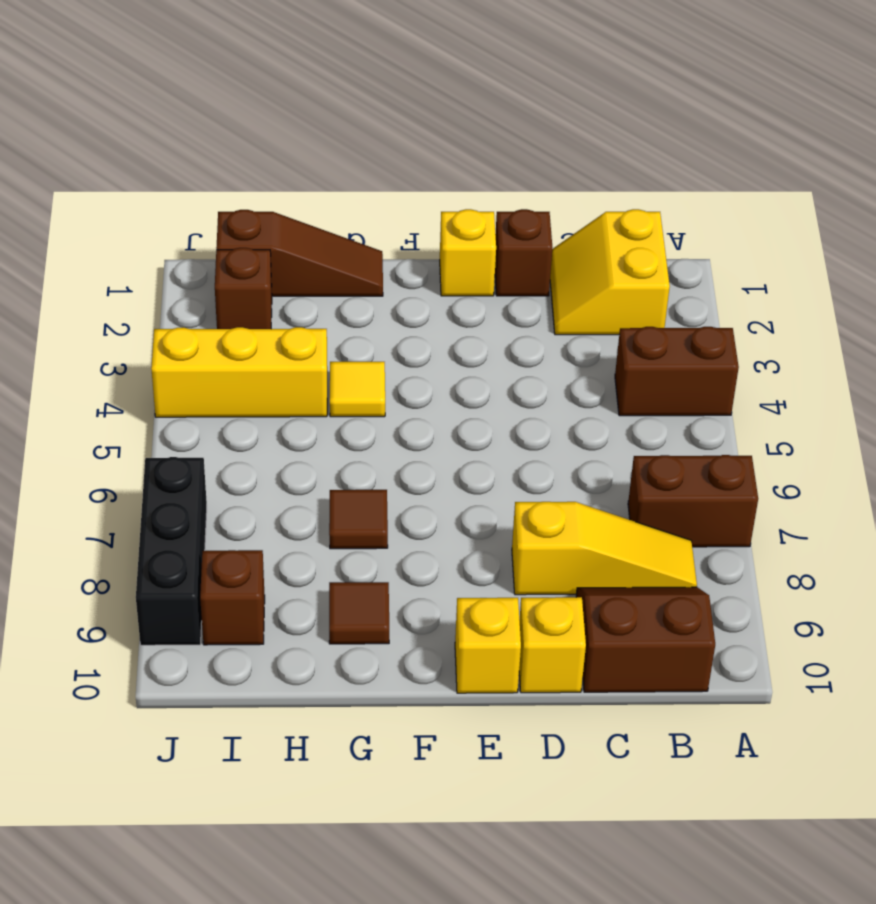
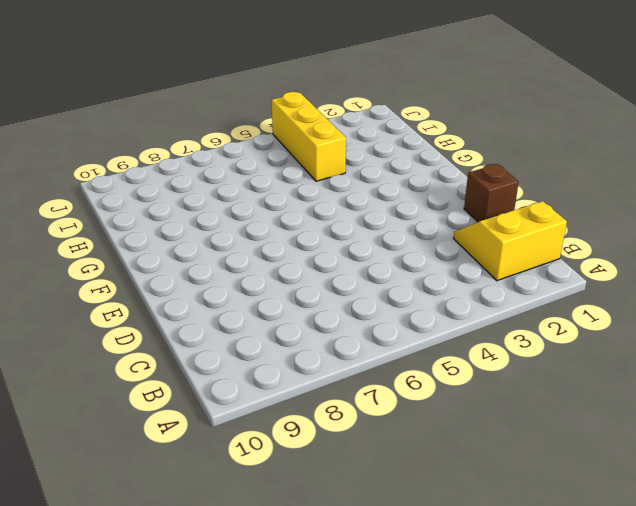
none -> brown 1x2 brick [615,327,739,416]
none -> brown 1x2 brick [628,455,758,547]
none -> yellow 1x3 slope [512,502,697,595]

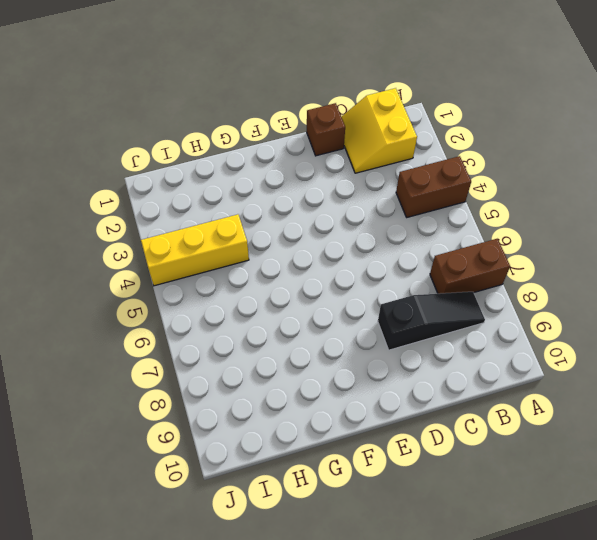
black 1x3 slope [378,292,485,350] -> yellow 1x3 slope [512,502,697,595]
none -> brown 2x2 slope [576,587,715,692]
none -> yellow 1x1 brick [519,597,586,693]
none -> yellow 1x1 brick [440,209,496,296]

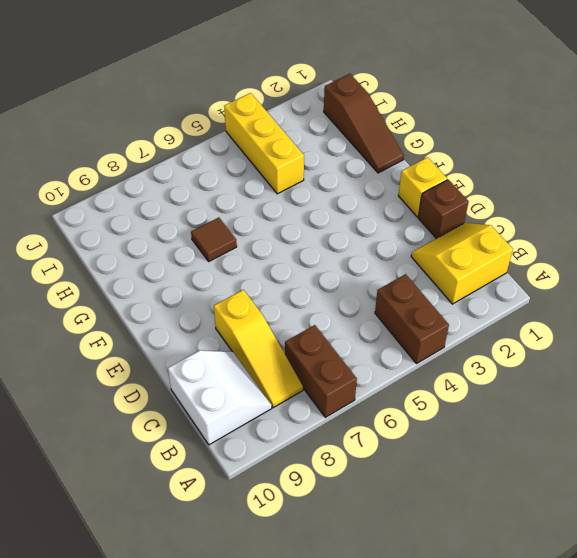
white 2x2 slope [168,350,272,445] -> brown 2x2 slope [576,587,715,692]
none -> yellow 1x1 brick [519,597,586,693]
none -> yellow 1x1 brick [455,598,521,693]
none -> yellow 1x1 tile [330,362,385,417]

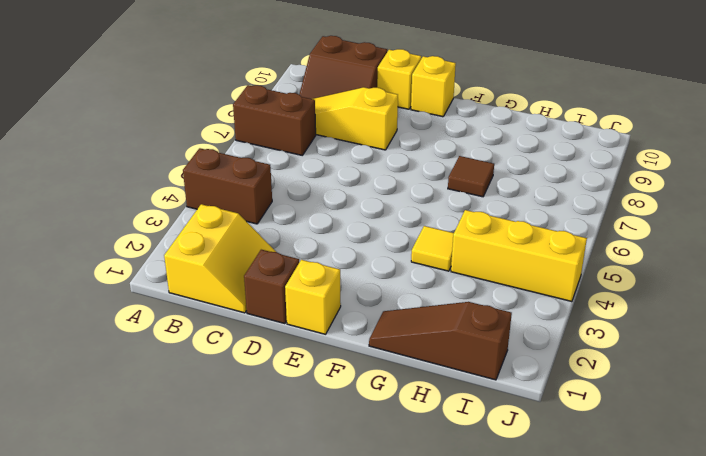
none -> brown 1x1 tile [329,582,389,644]
none -> brown 1x1 brick [215,248,272,329]
none -> brown 1x1 brick [200,550,265,645]

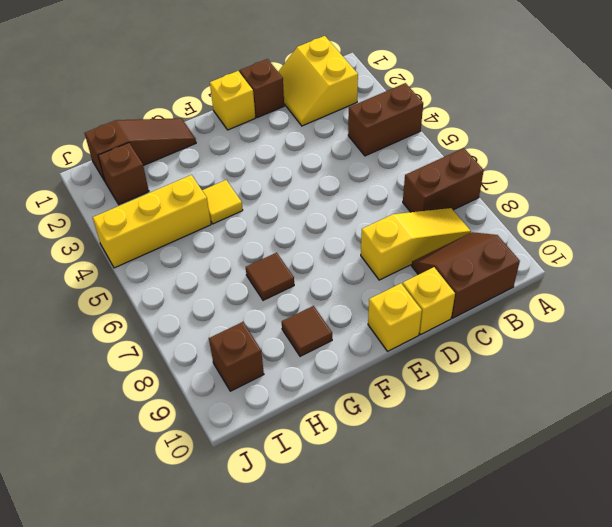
none -> black 1x3 brick [136,457,207,645]

